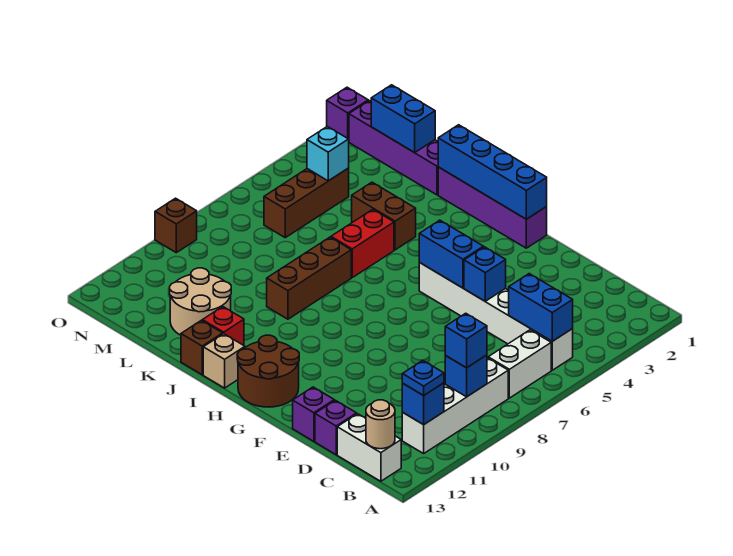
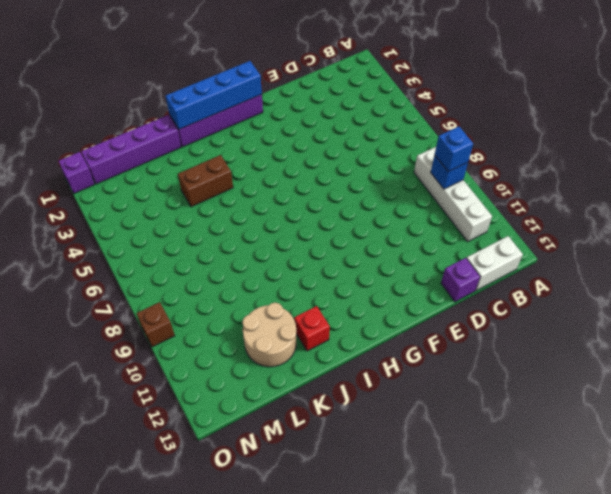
none -> white 1x6 brick [419,262,573,370]
none -> white 1x2 brick [488,330,551,398]
none -> purple 1x1 brick [293,387,334,441]
none -> brown 2x2 round brick [237,335,299,407]

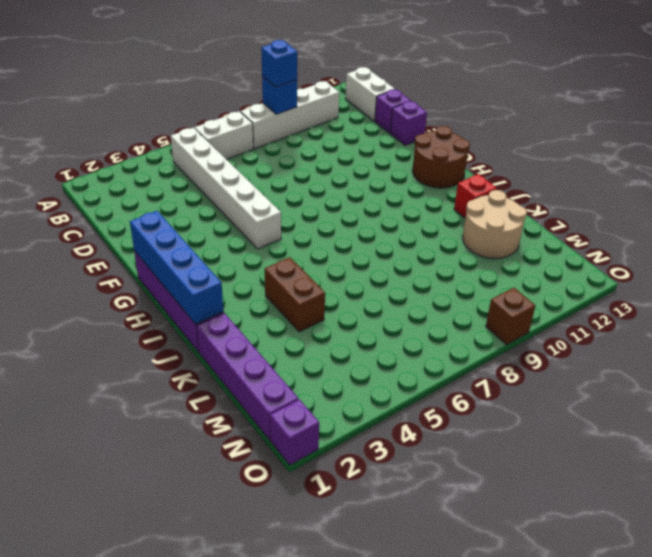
none -> tan 1x1 brick [203,334,245,388]
none -> red 1x2 brick [331,210,394,277]
none -> brown 1x3 brick [267,237,351,319]
none -> brown 1x1 brick [181,320,223,375]

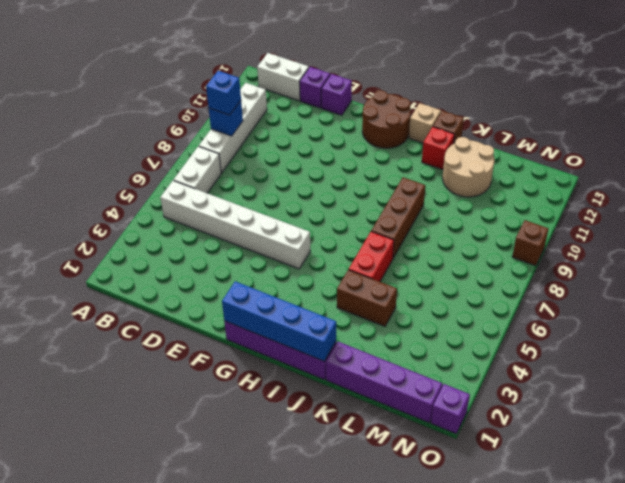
none -> brown 1x3 brick [264,168,349,238]
none -> blue 1x2 brick [509,274,573,341]
none -> blue 1x1 brick [402,383,444,425]
none -> tan 1x1 round brick [366,400,395,449]

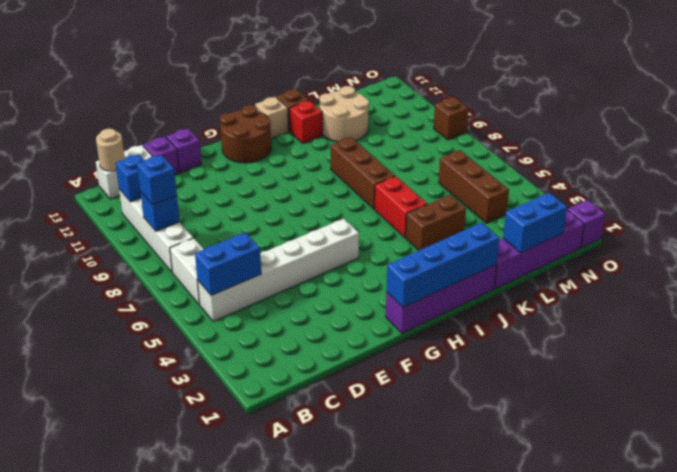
none -> blue 1x1 brick [464,247,506,301]
none -> blue 1x2 brick [419,220,483,288]
none -> cyan 1x1 brick [307,126,349,181]
none -> blue 1x1 plate [402,361,444,396]

